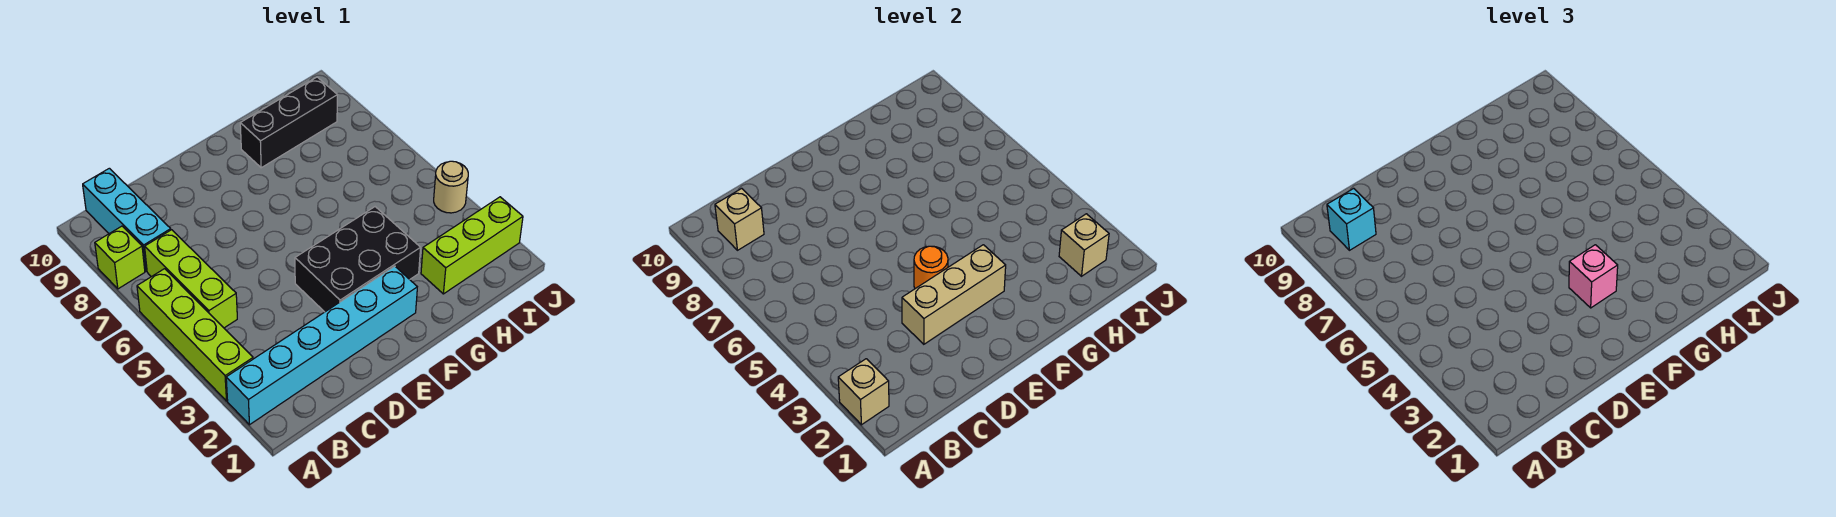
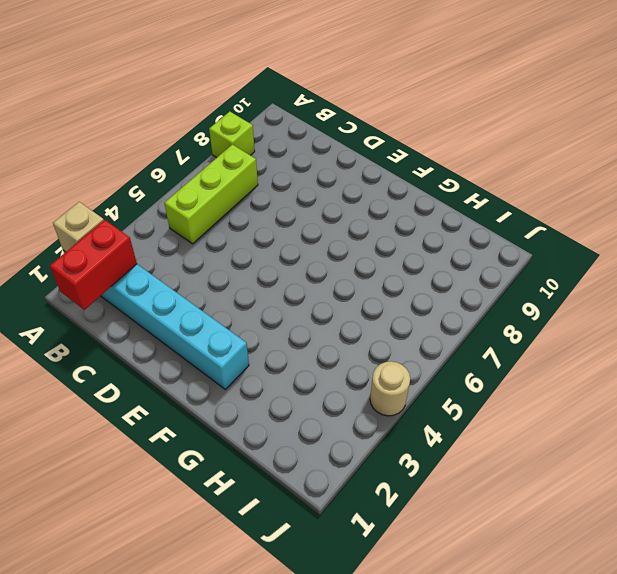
red 1x2 brick [50,220,137,310] -> none
none -> lime 1x4 brick [137,269,253,401]
none -> cyan 1x3 brick [83,168,171,271]
none -> black 2x3 brick [295,207,421,312]

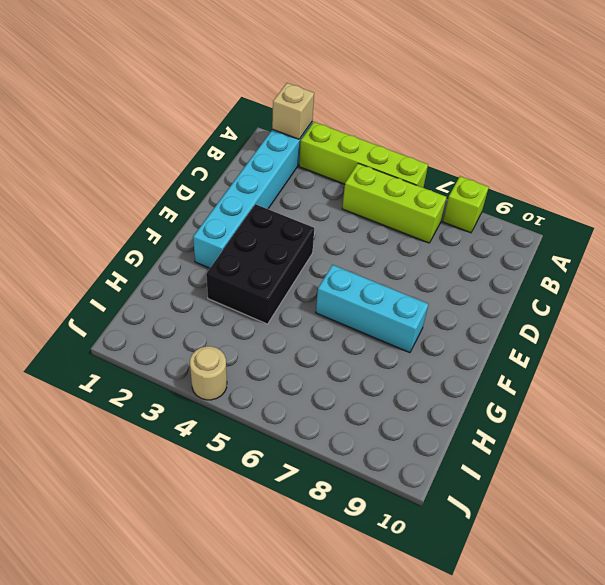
cyan 1x3 brick [316,265,428,353] -> cyan 1x3 brick moved to [83,168,171,271]
none -> black 1x3 brick [240,77,337,168]
none -> lime 1x3 brick [421,197,523,294]
none -> tan 1x1 brick [715,188,764,250]

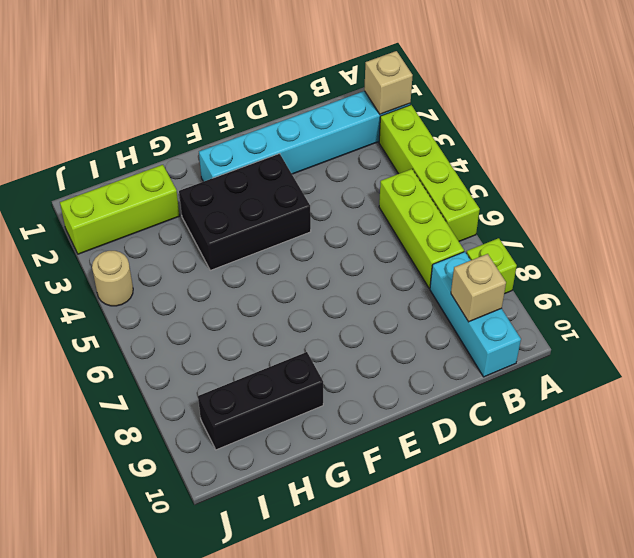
none -> tan 1x3 brick [902,245,1006,344]
none -> orange 1x1 round brick [914,246,948,289]
none -> tan 1x1 brick [1059,214,1109,276]

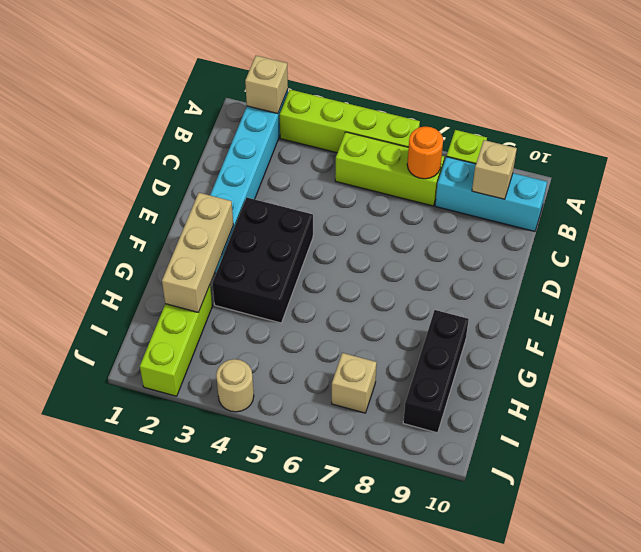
orange 1x1 round brick [407,126,443,179] -> orange 1x1 round brick moved to [914,246,948,289]
tan 1x3 brick [162,193,233,312] -> tan 1x3 brick moved to [902,245,1006,344]
tan 1x1 brick [332,353,377,413] -> tan 1x1 brick moved to [1059,214,1109,276]
none -> cyan 1x1 brick [1327,188,1376,250]
none -> pink 1x1 brick [1569,245,1618,308]

